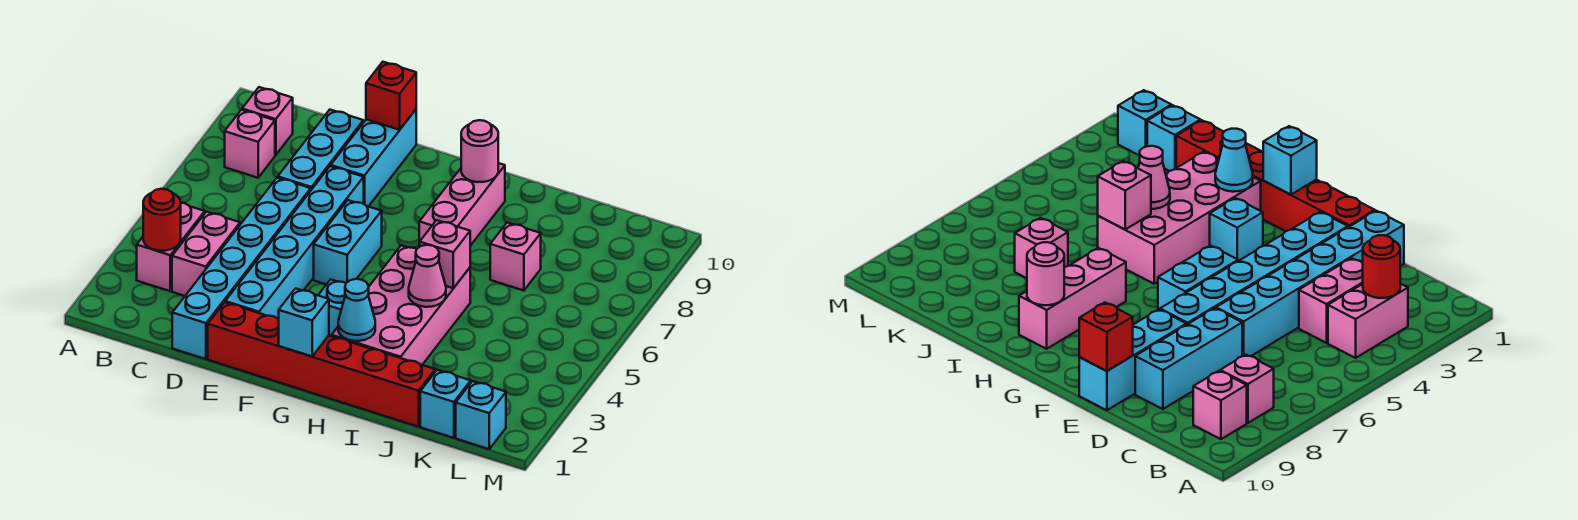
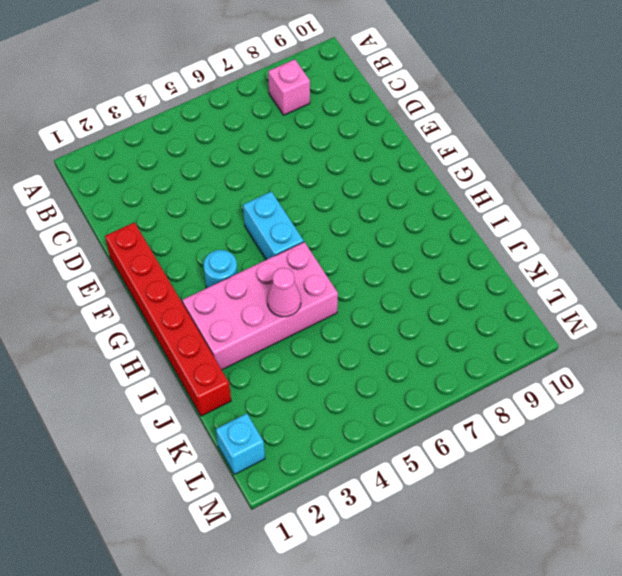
cyan 1x2 brick [243,192,304,260] -> cyan 1x2 brick turned to [314,200,382,284]
cyan 1x1 round brick [204,250,238,288] -> cyan 1x1 brick [318,279,346,336]
none -> pink 1x2 brick [137,203,205,291]
none -> pink 1x1 brick [242,87,293,155]
none -> pink 1x2 brick [172,212,240,296]

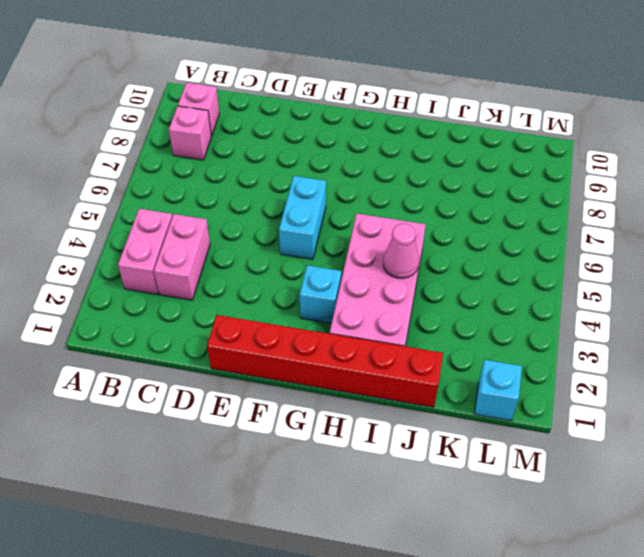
none -> cyan 1x6 brick [172,178,311,359]
none -> cyan 1x3 brick [278,110,363,190]
none -> cyan 1x6 brick [225,166,364,319]

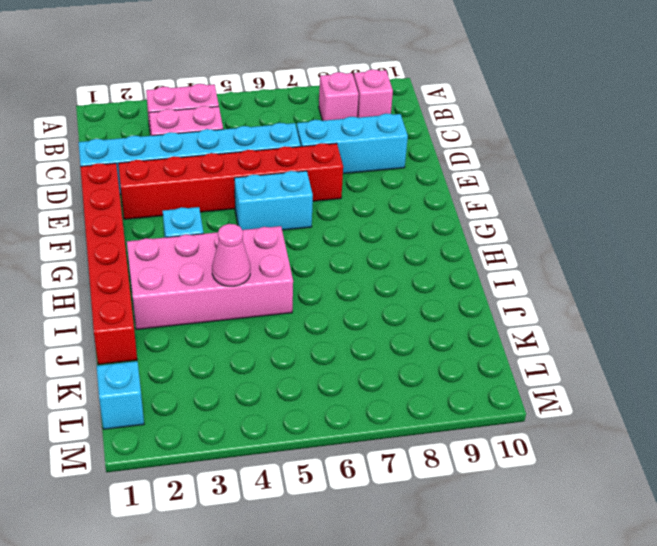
red 1x6 brick [118,143,343,219] -> cyan 1x6 brick [225,166,364,319]
none -> cyan 1x3 brick [331,110,416,207]
none -> pink 1x3 brick [419,163,505,247]
none -> pink 1x1 brick [490,222,541,291]

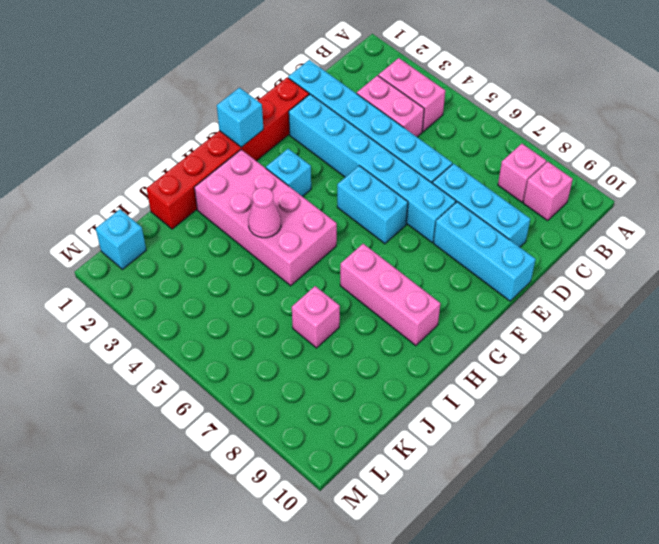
none -> cyan 1x1 brick [420,370,471,438]
none -> red 1x1 round brick [143,189,181,251]
none -> red 1x1 brick [366,62,416,130]

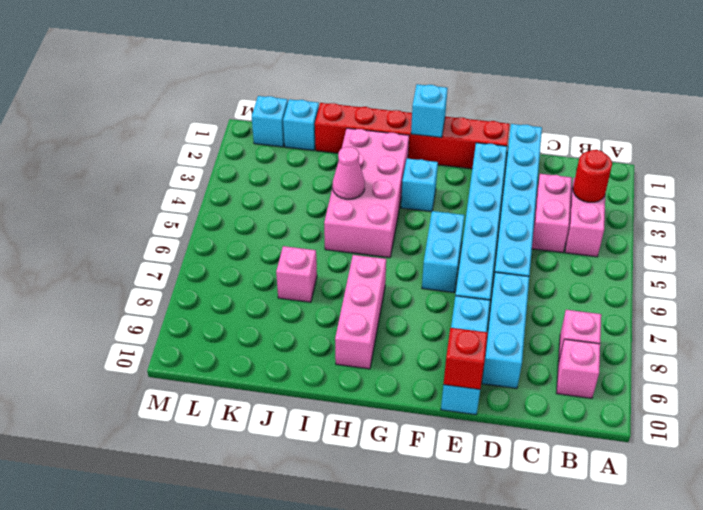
none -> cyan 1x1 cone [338,279,375,341]
none -> pink 1x1 round brick [461,120,498,182]
none -> pink 1x1 brick [420,220,470,288]

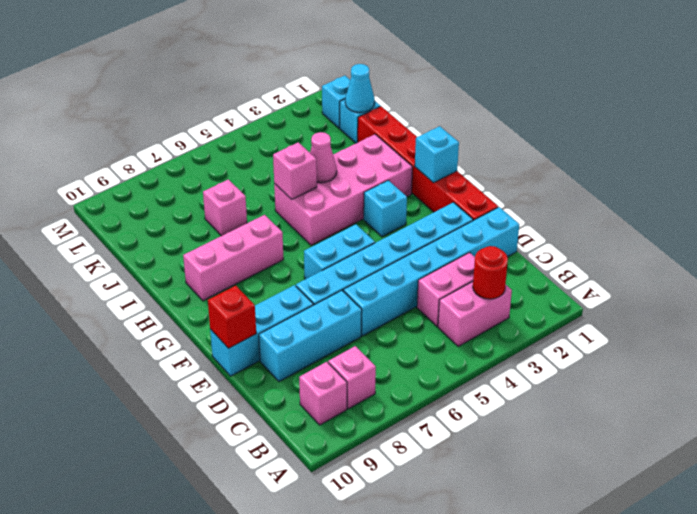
cyan 1x1 cone [345,64,375,113] -> cyan 1x1 cone moved to [338,279,375,341]
none -> pink 1x1 round brick [461,120,498,182]

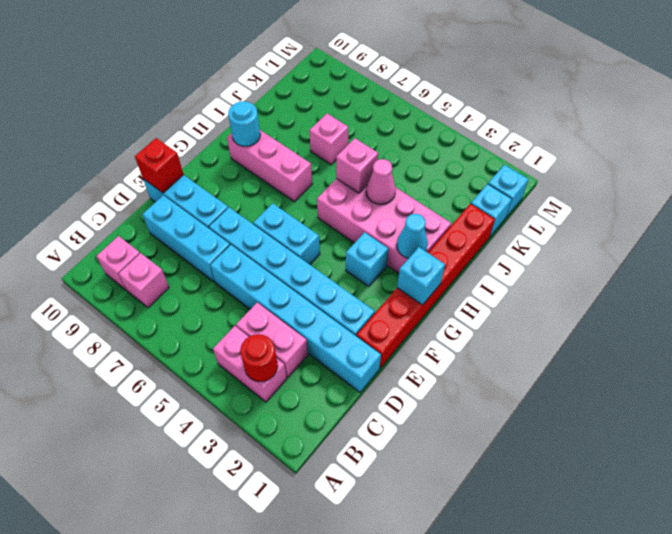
cyan 1x1 round brick [228,101,260,146] -> pink 1x1 round brick [461,120,498,182]

